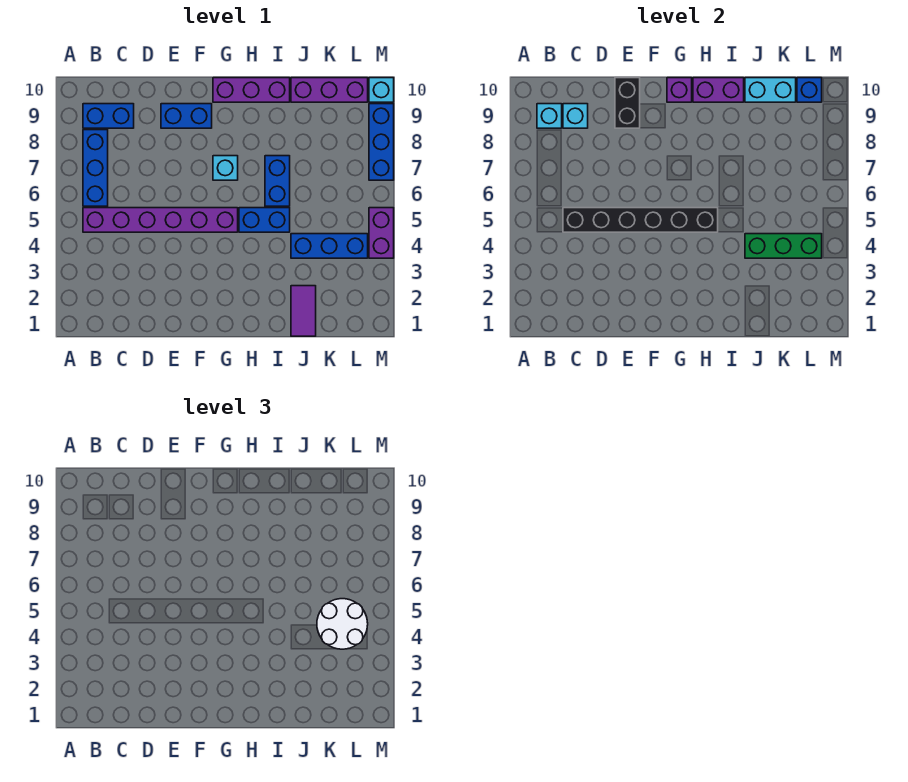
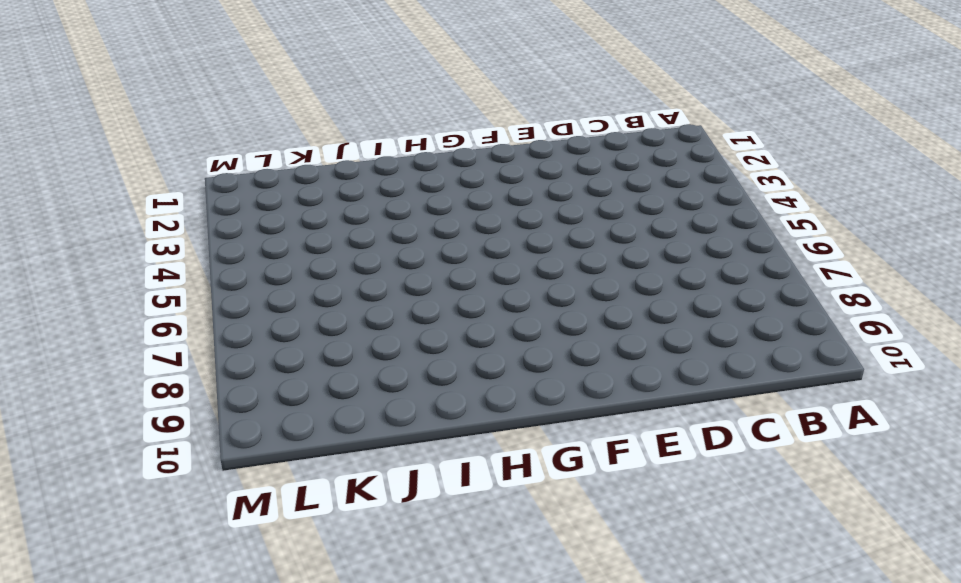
none -> purple 1x6 brick [83,208,238,232]
none -> blue 1x3 brick [83,130,108,206]
none -> blue 1x2 brick [83,104,134,128]

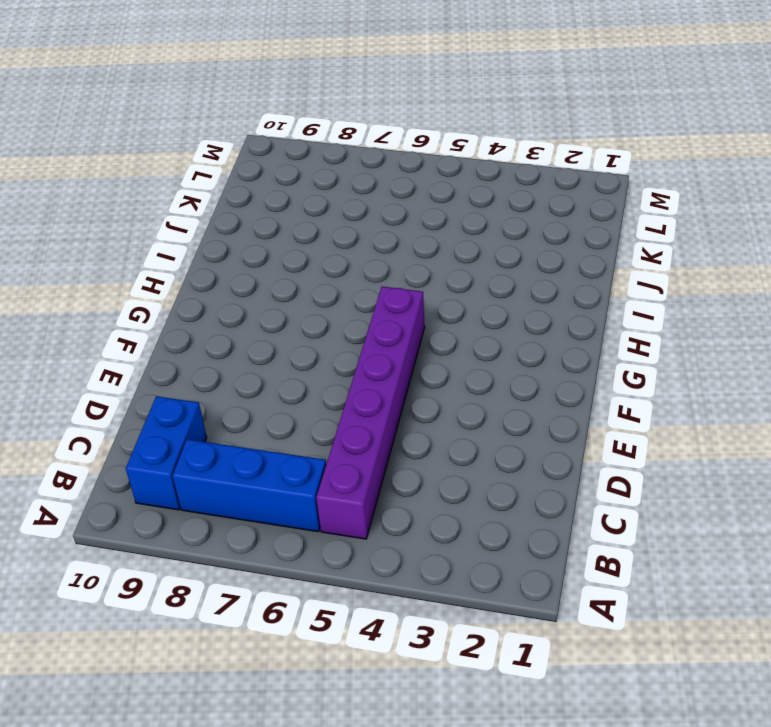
none -> blue 1x2 brick [161,104,212,128]
none -> cyan 1x1 brick [213,156,238,180]
none -> purple 1x3 brick [213,78,290,102]

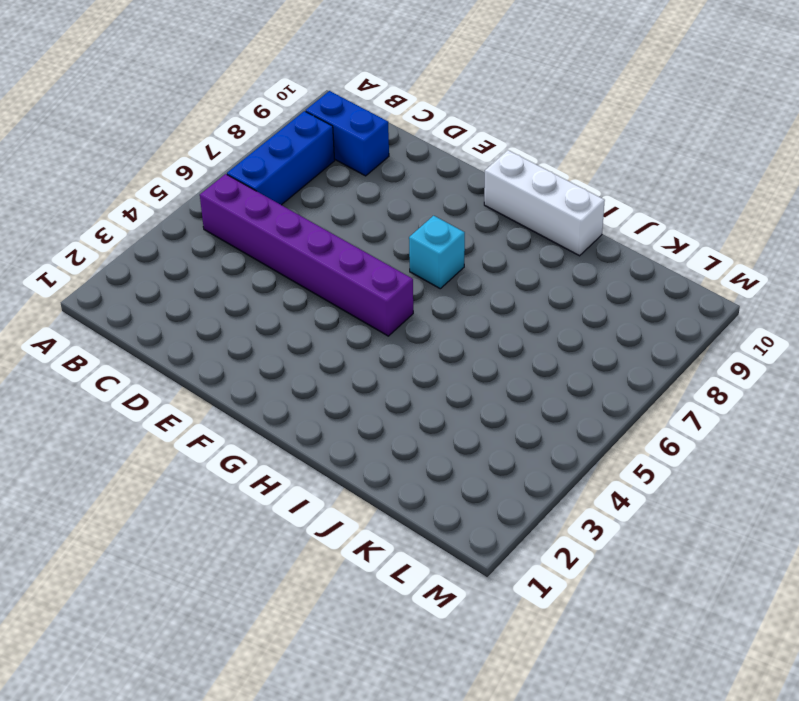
white 1x3 brick [484,150,605,256] -> purple 1x3 brick [213,78,290,102]
none -> blue 1x2 brick [161,104,212,128]
none -> blue 1x2 brick [239,208,290,232]
none -> blue 1x2 brick [265,156,290,206]

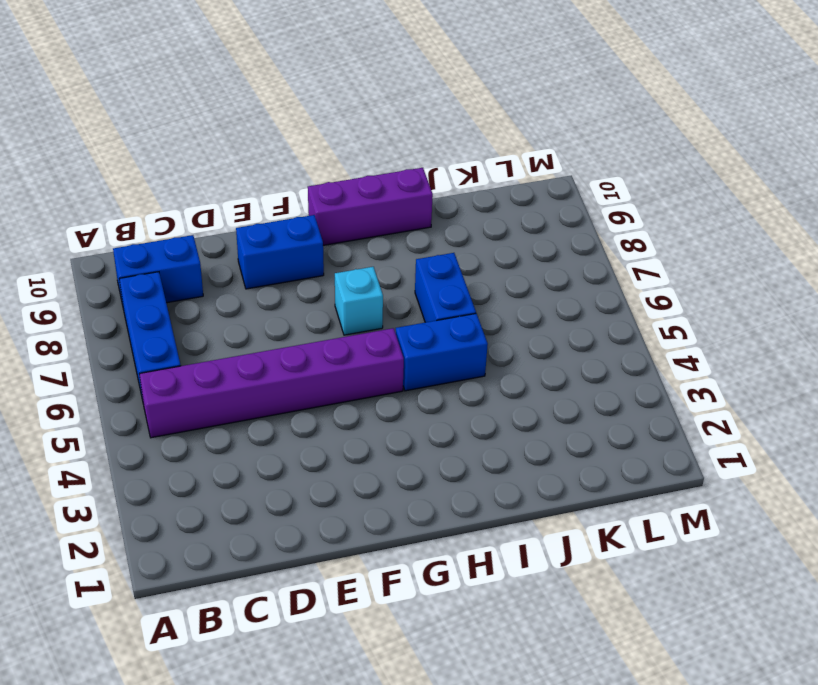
none -> purple 1x2 tile [291,286,316,336]
none -> blue 1x3 brick [291,234,368,258]
none -> purple 1x3 brick [291,78,368,102]

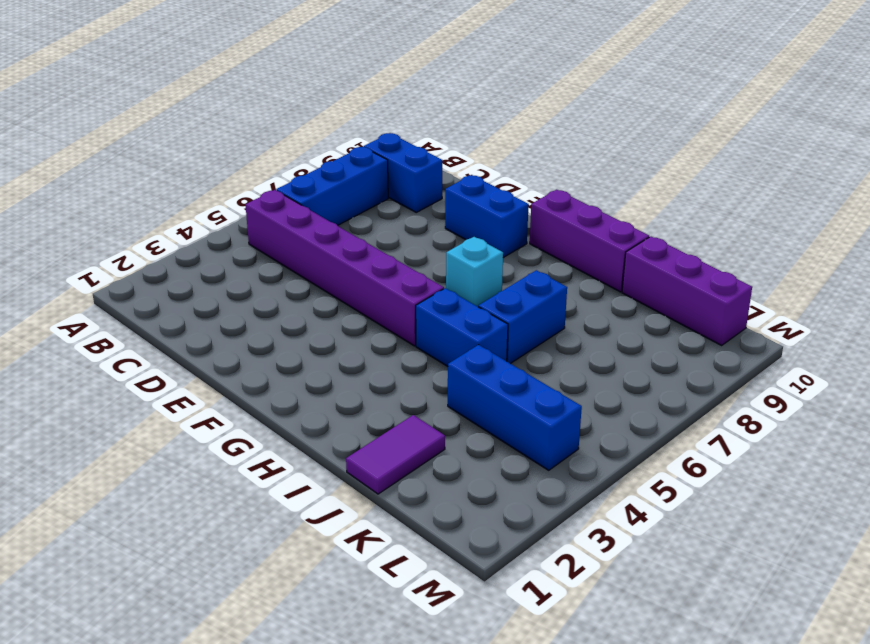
none -> purple 1x2 brick [369,208,394,258]
none -> blue 1x3 brick [369,104,394,180]
none -> cyan 1x1 brick [369,78,394,102]

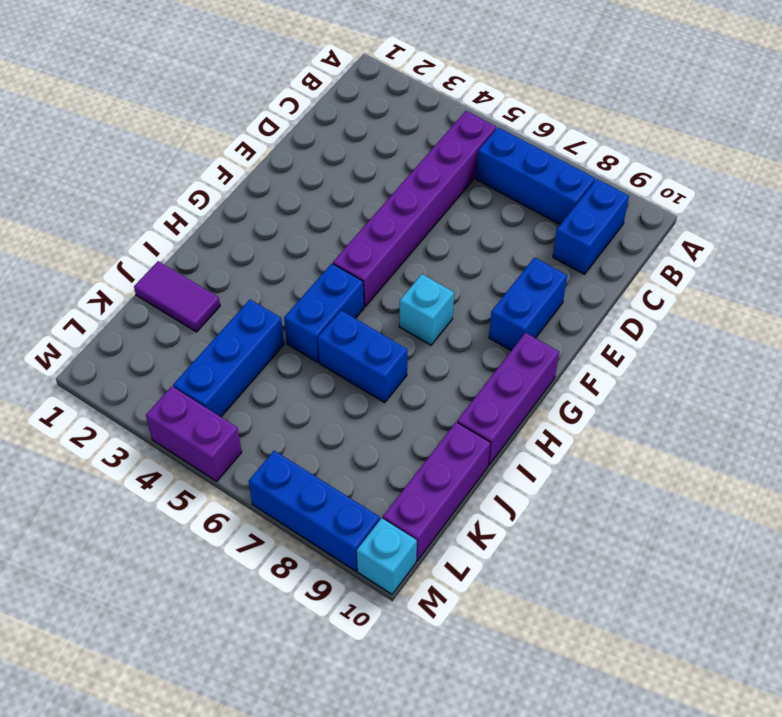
none -> cyan 1x1 brick [537,104,562,128]
none -> black 1x6 brick [563,208,718,232]
none -> cyan 1x1 brick [563,104,588,128]

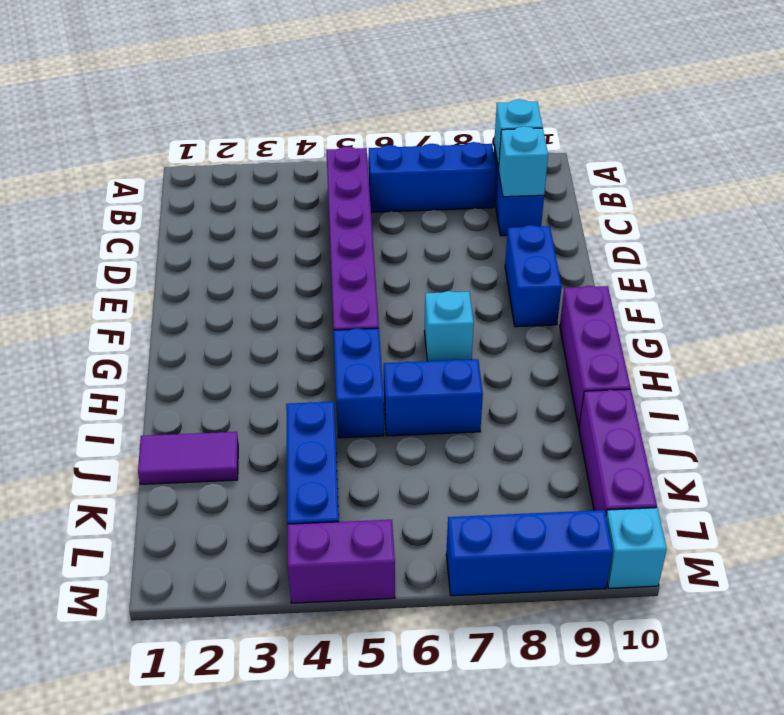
none -> black 1x6 brick [563,208,718,232]
none -> black 1x2 brick [615,78,640,128]
none -> purple 1x1 brick [667,78,692,102]

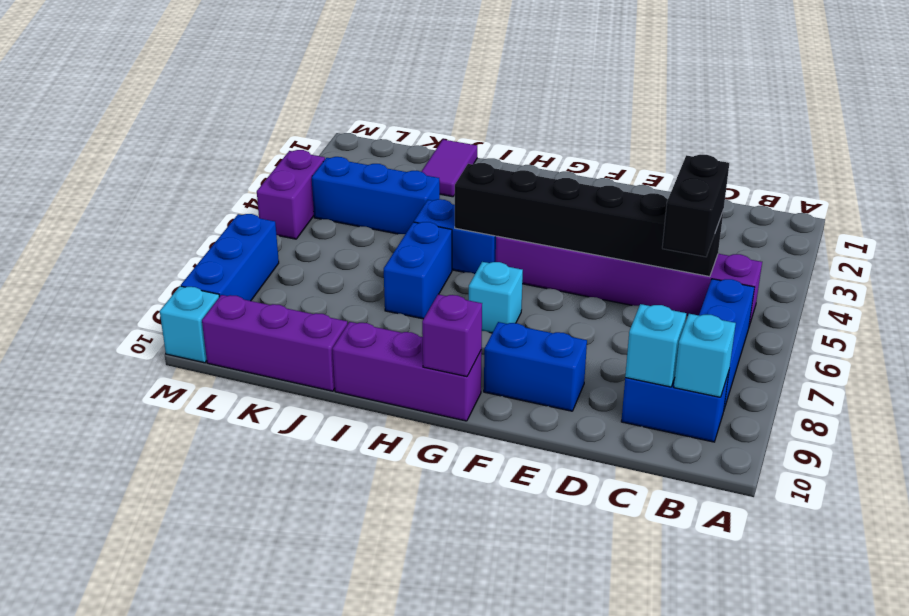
black 1x2 brick [662,155,729,257] -> black 1x2 brick moved to [615,78,640,128]
none -> purple 1x2 brick [693,78,744,102]
none -> green 1x3 brick [745,234,822,258]
none -> cyan 1x2 brick [745,78,796,102]

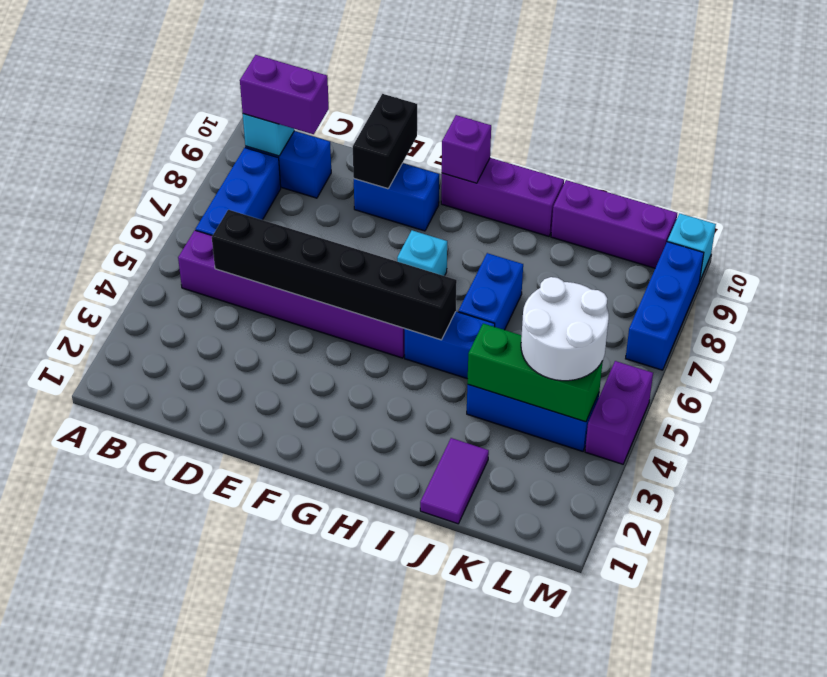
purple 1x2 brick [240,55,329,134] -> purple 1x2 brick moved to [693,78,744,102]
none -> cyan 1x1 brick [563,104,588,128]
none -> cyan 1x2 brick [745,78,796,102]
none -> blue 1x1 brick [797,78,822,102]

